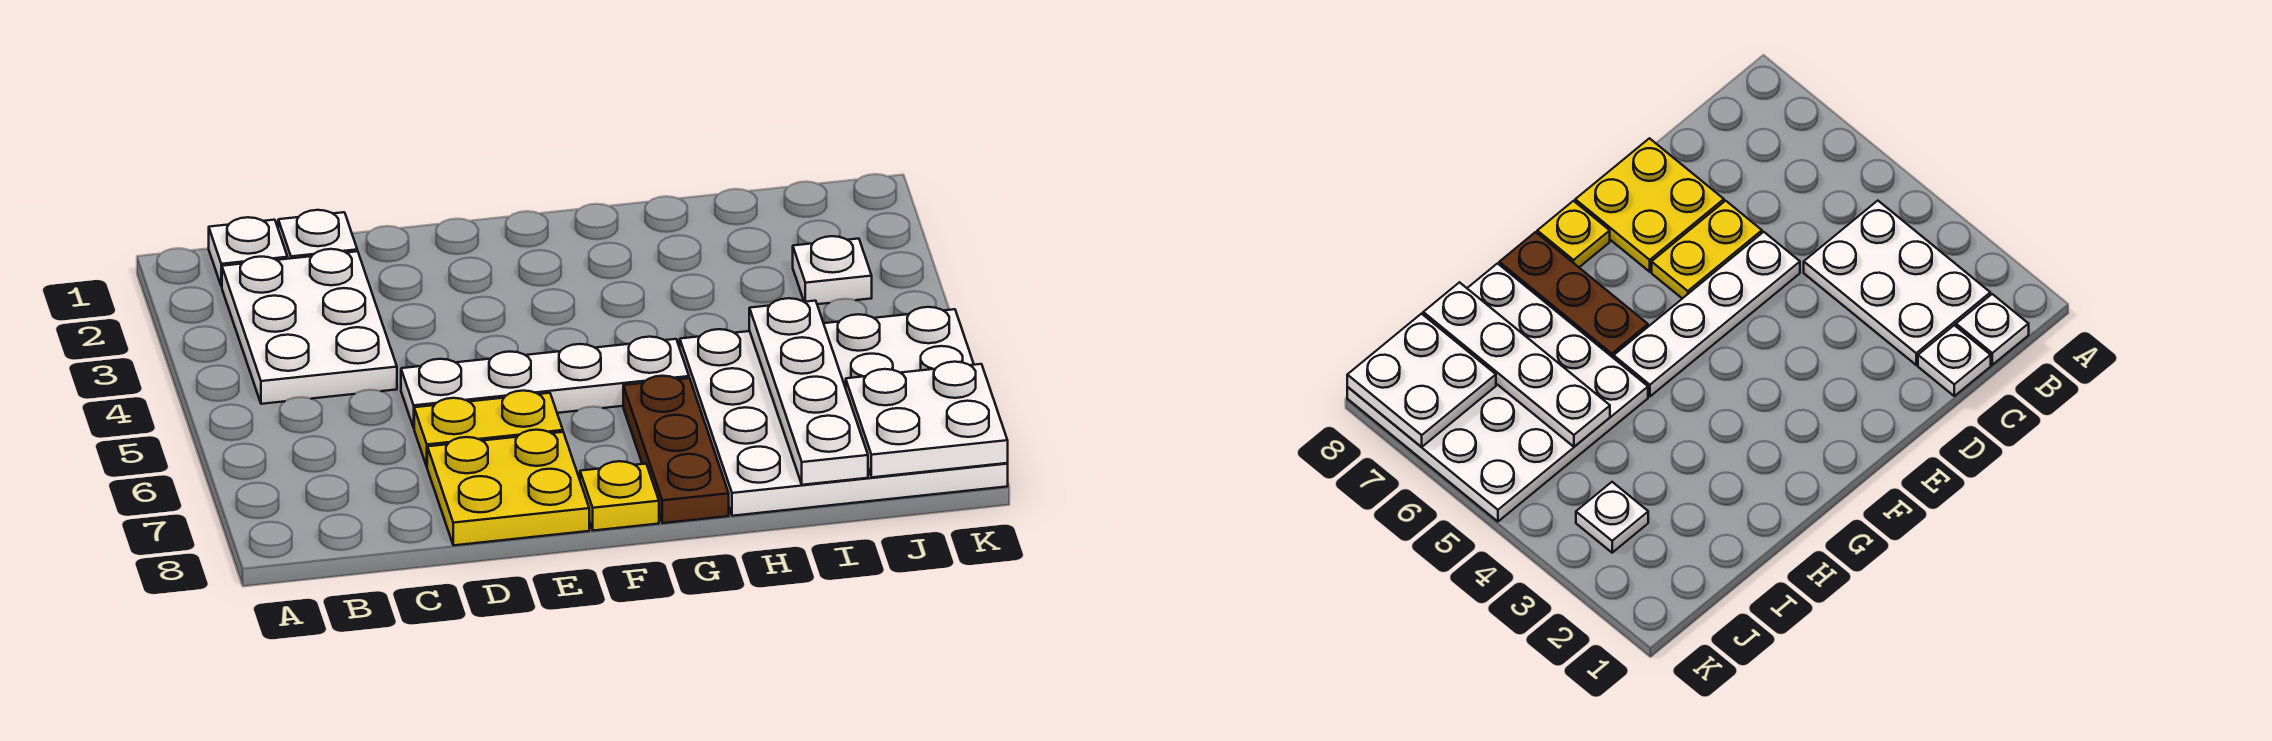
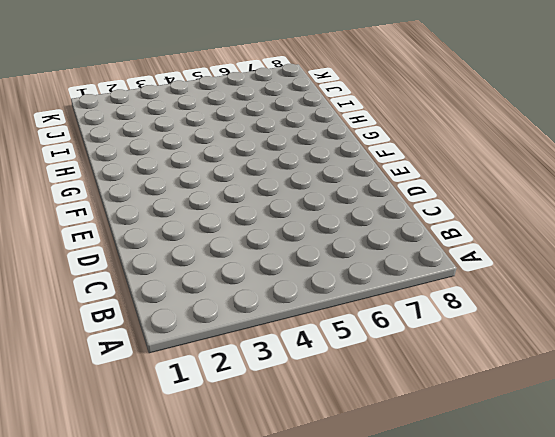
none -> white 1x1 plate [209,217,288,287]
none -> white 2x3 plate [222,249,397,404]
none -> white 1x1 plate [278,210,357,259]

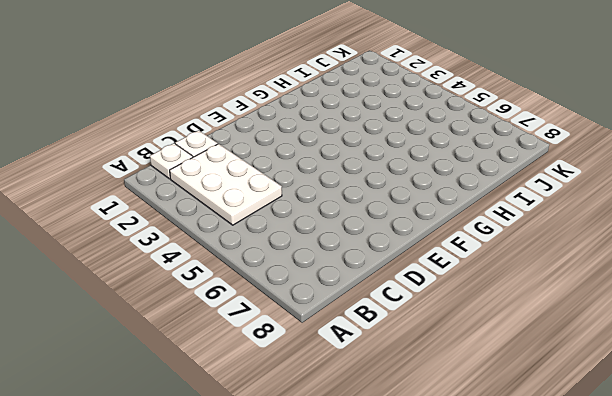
none -> white 1x4 plate [401,337,689,428]
none -> yellow 1x2 plate [414,391,563,466]
none -> yellow 2x2 plate [427,430,589,545]

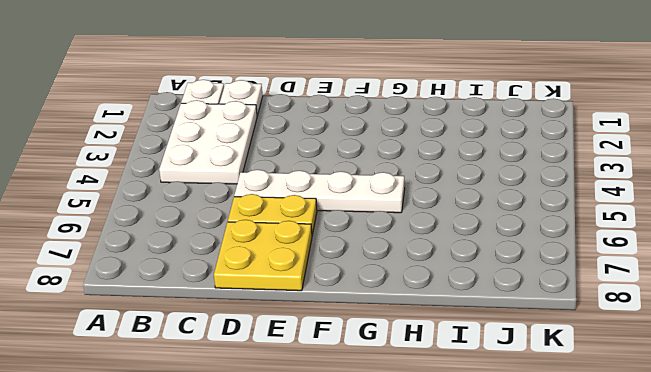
none -> yellow 1x1 plate [580,461,659,531]
none -> brown 1x3 plate [623,376,729,523]
none -> white 4x4 plate [680,307,1008,516]

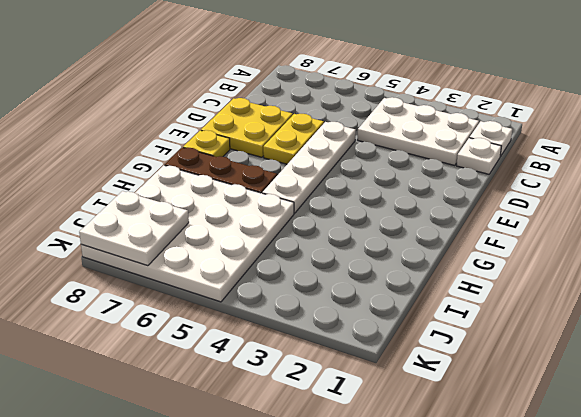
none -> white 1x1 plate [793,236,872,304]
none -> white 1x4 plate [749,298,868,485]

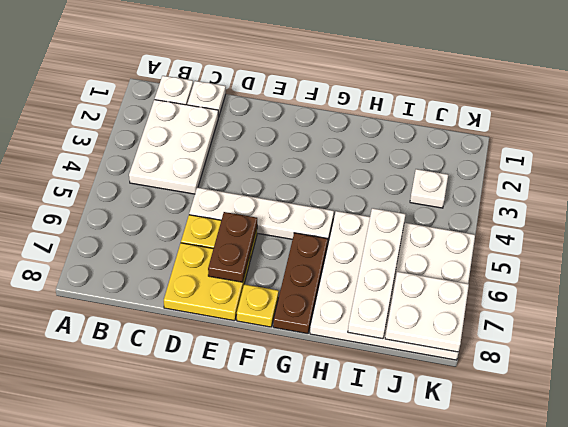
brown 1x2 plate [208,212,257,282] -> none

